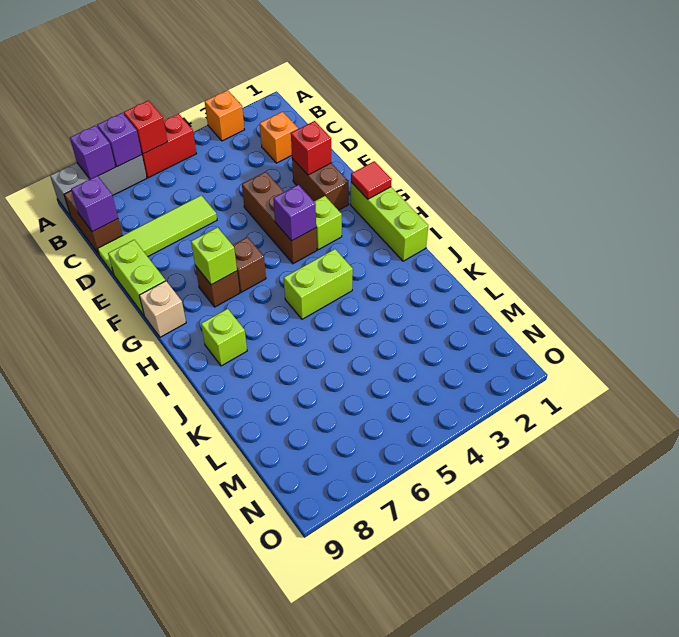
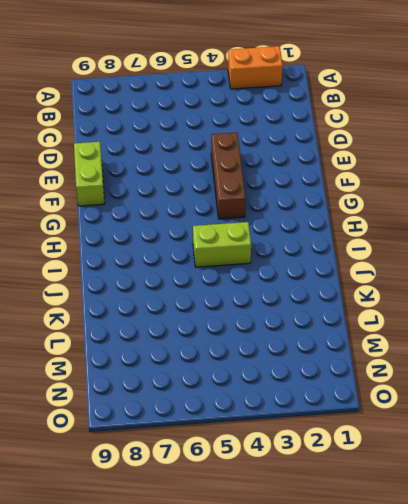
orange 1x2 brick [228,46,283,89] -> orange 1x1 brick [205,90,244,141]
none -> red 1x2 brick [141,114,196,178]
none -> grey 1x3 brick [50,155,147,216]
none -> brown 1x2 brick [64,191,123,254]

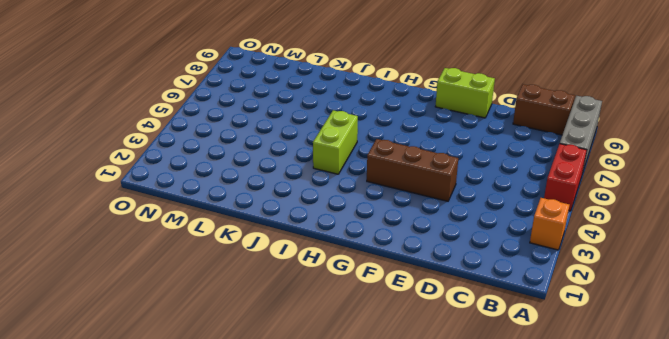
none -> orange 1x1 brick [260,112,298,163]
none -> lime 1x4 tile [98,195,217,274]
none -> brown 1x2 brick [292,158,349,210]

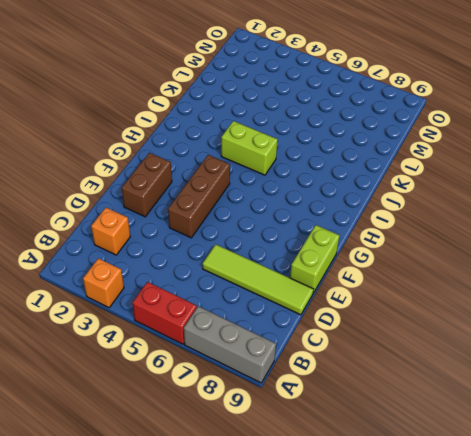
none -> brown 1x2 brick [64,191,123,254]
none -> lime 1x3 brick [351,182,428,261]
none -> lime 1x1 brick [314,196,342,250]

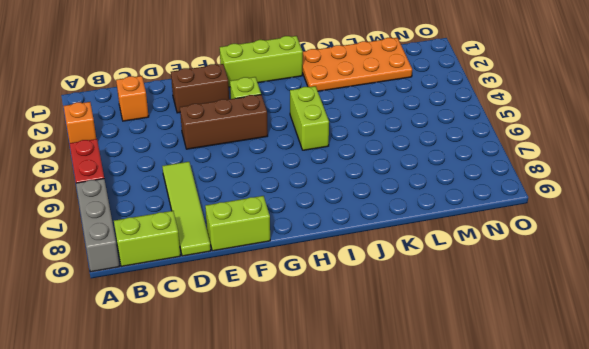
lime 1x2 brick [114,211,181,267] -> brown 1x2 brick [64,191,123,254]
orange 2x4 plate [302,38,412,91] -> none
none -> brown 1x1 brick [233,237,266,292]
none -> brown 1x1 brick [195,266,240,307]
none -> tan 1x1 brick [139,281,186,337]

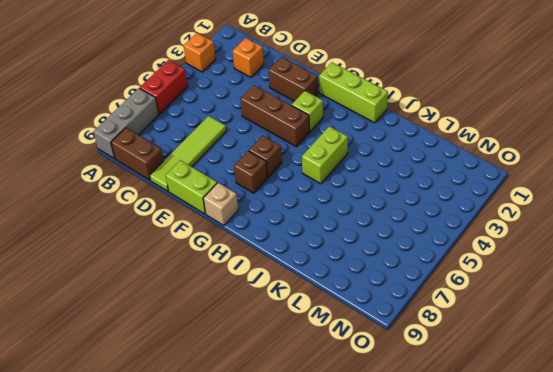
none -> lime 1x1 brick [201,309,247,366]
none -> red 1x1 brick [124,101,167,154]
none -> purple 1x1 brick [97,113,142,167]

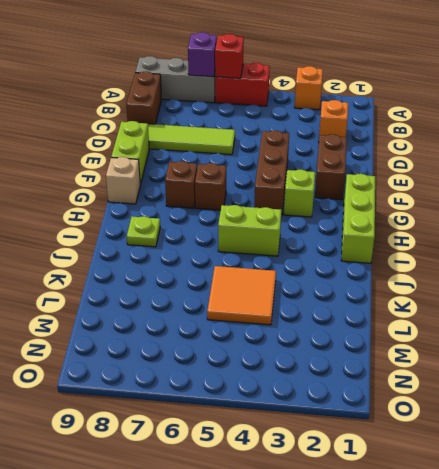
lime 1x1 plate [127,216,160,247] -> lime 1x1 brick [201,309,247,366]
orange 2x2 tile [207,266,276,325] -> none
none -> purple 1x1 brick [70,126,115,179]
none -> purple 1x1 brick [71,176,118,232]
none -> red 1x1 brick [291,121,331,175]

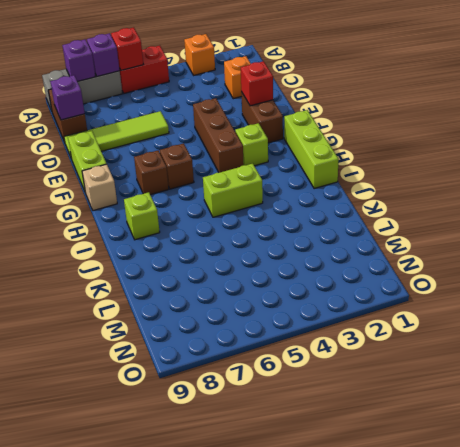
none -> red 1x1 tile [351,161,392,199]
none -> purple 1x1 brick [273,185,316,241]
none -> lime 1x1 brick [191,227,237,285]

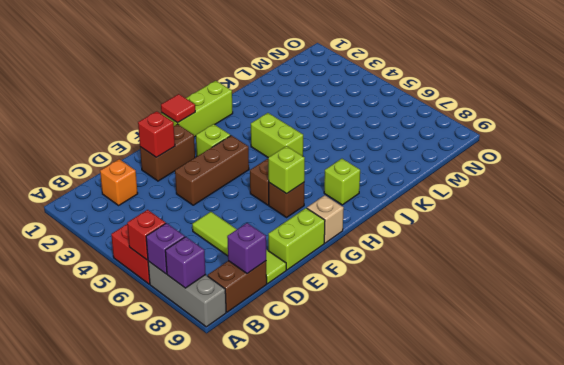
none -> orange 1x1 brick [205,90,244,141]
none -> purple 1x1 brick [273,185,316,241]

